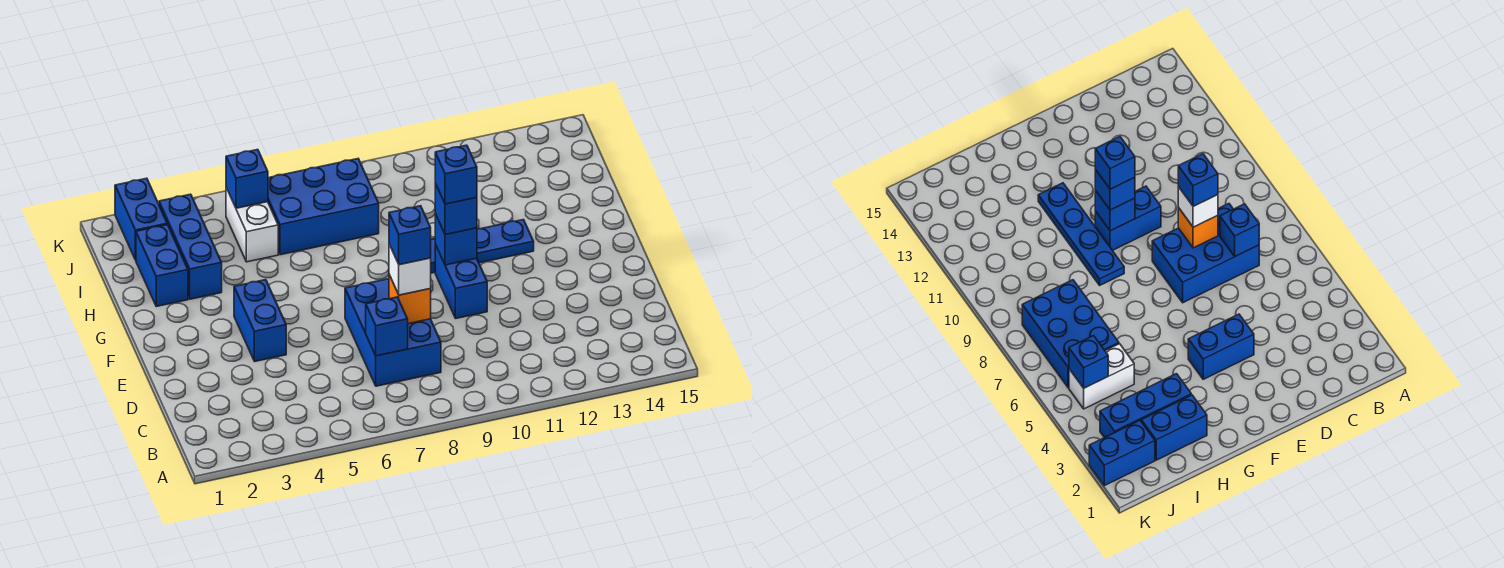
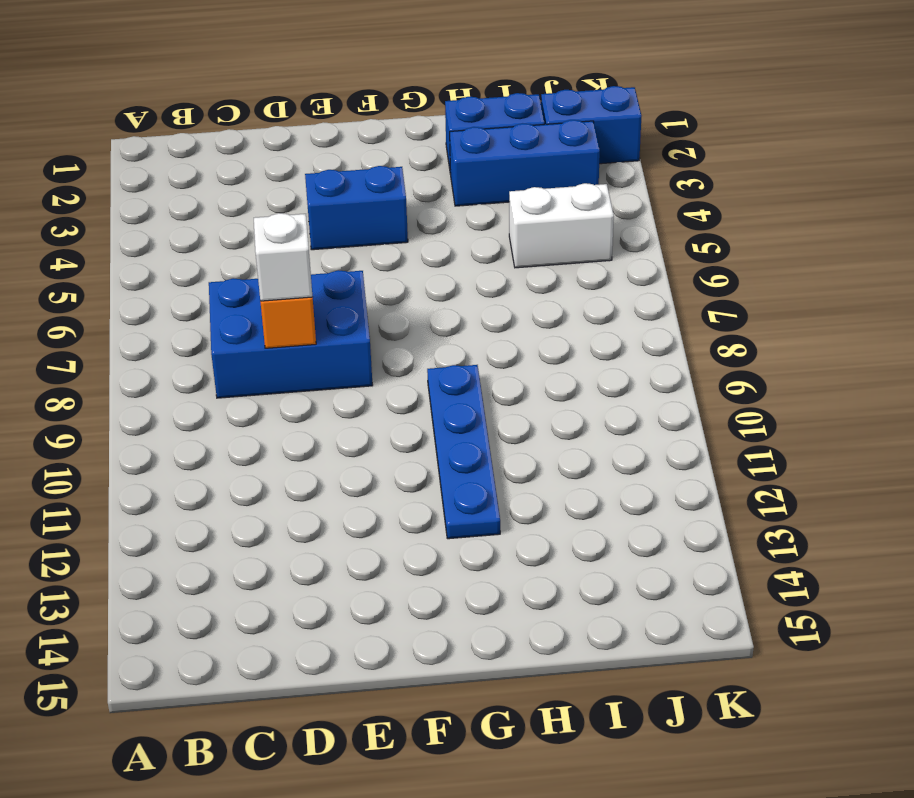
none -> blue 1x2 brick [435,244,487,318]
none -> blue 2x3 brick [268,159,379,255]
none -> blue 1x1 brick [366,297,408,356]

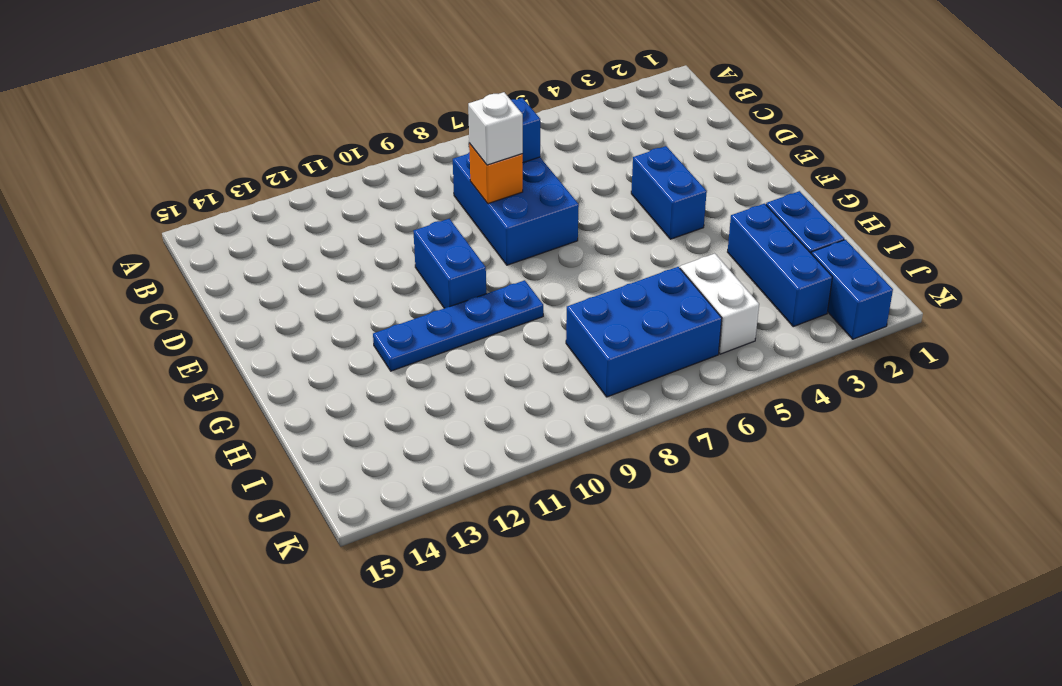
none -> blue 1x1 brick [435,214,477,265]
none -> blue 1x1 brick [226,150,268,208]
none -> blue 1x1 brick [435,183,477,235]

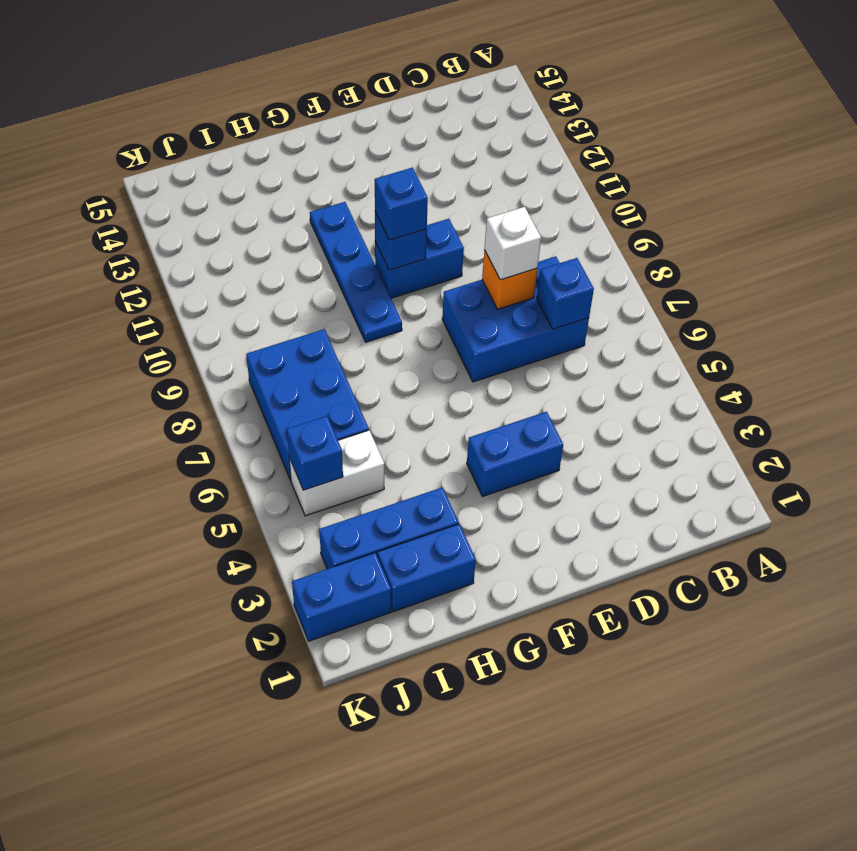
none -> blue 1x1 brick [389,206,431,265]
none -> blue 1x1 brick [435,145,477,204]

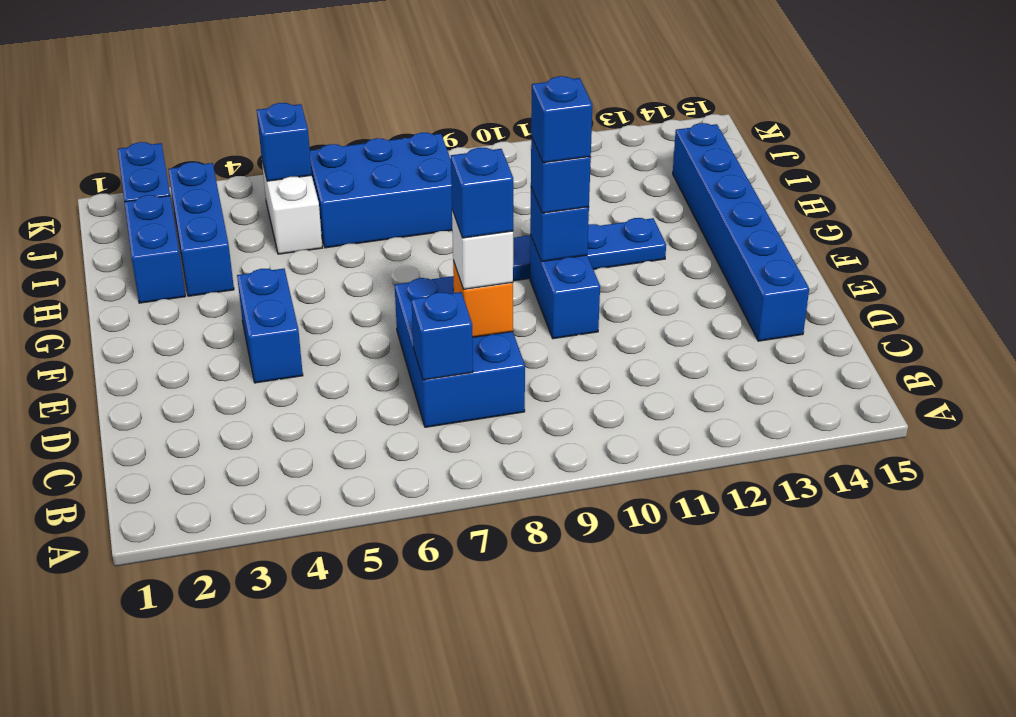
blue 1x6 brick [673,123,809,341] -> none

